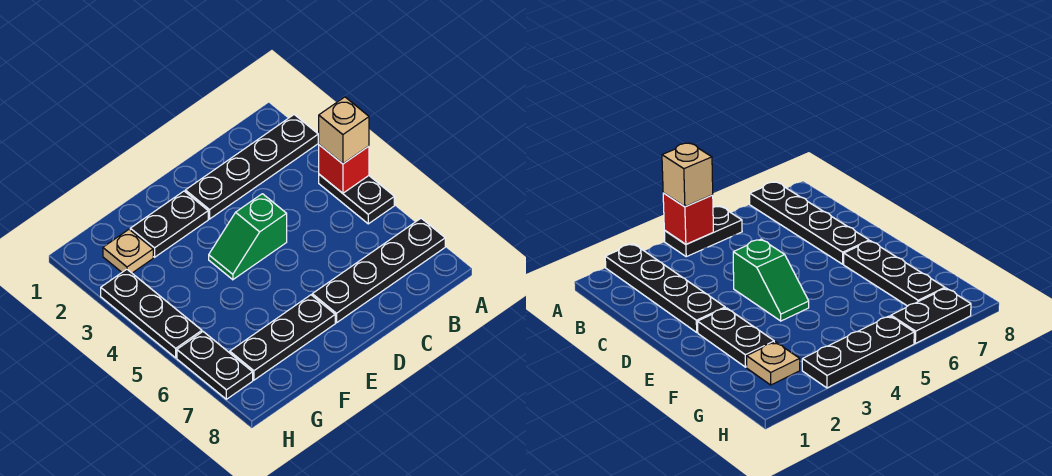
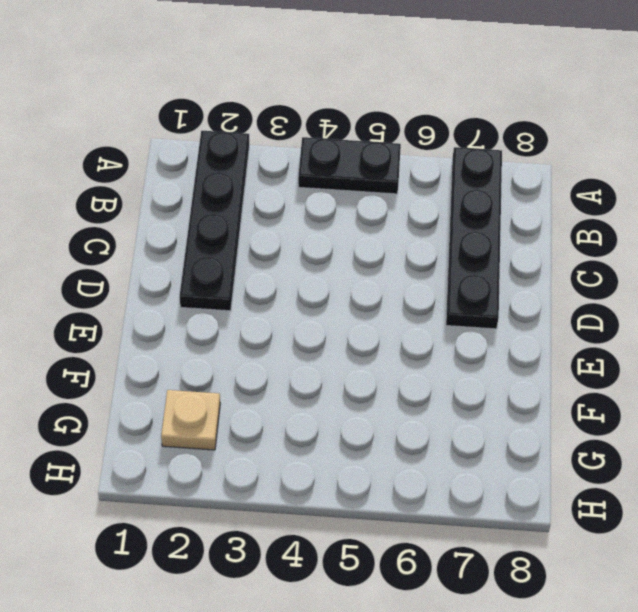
none -> green 1x2 slope [209,194,287,280]
none -> black 1x2 plate [130,191,208,257]

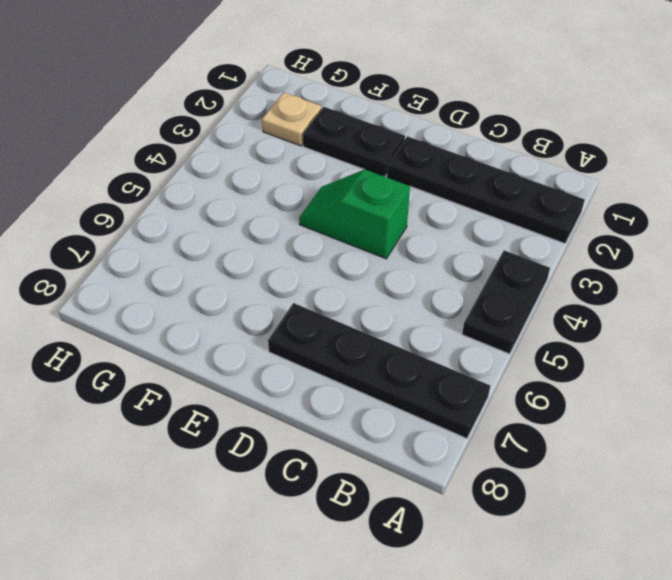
none -> black 1x3 plate [230,295,335,380]
none -> black 1x3 plate [101,269,202,358]

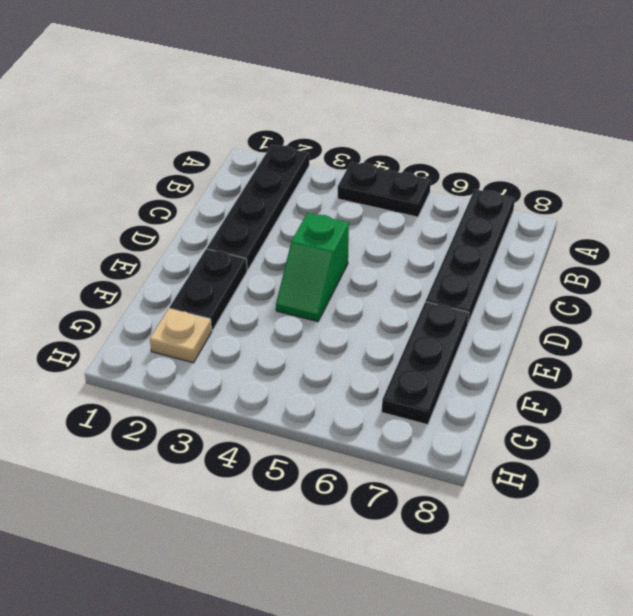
none -> black 1x3 plate [101,269,202,358]
none -> black 1x2 plate [177,332,253,399]

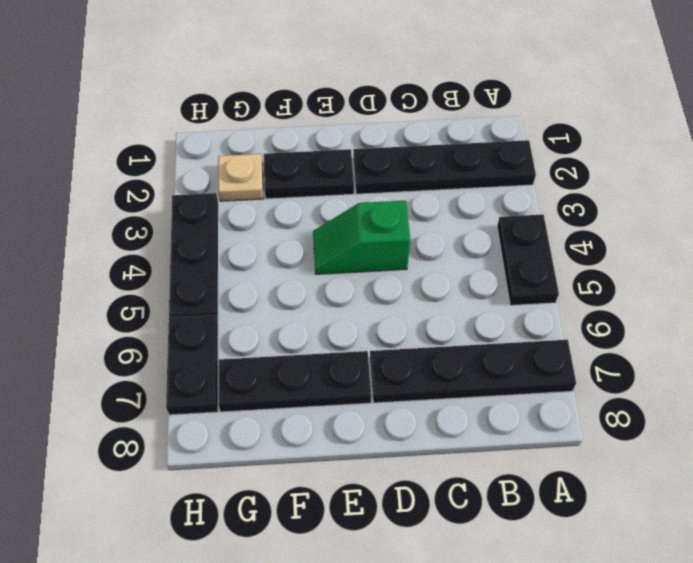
none -> red 1x1 brick [319,145,369,193]
none -> tan 1x1 brick [318,97,369,164]

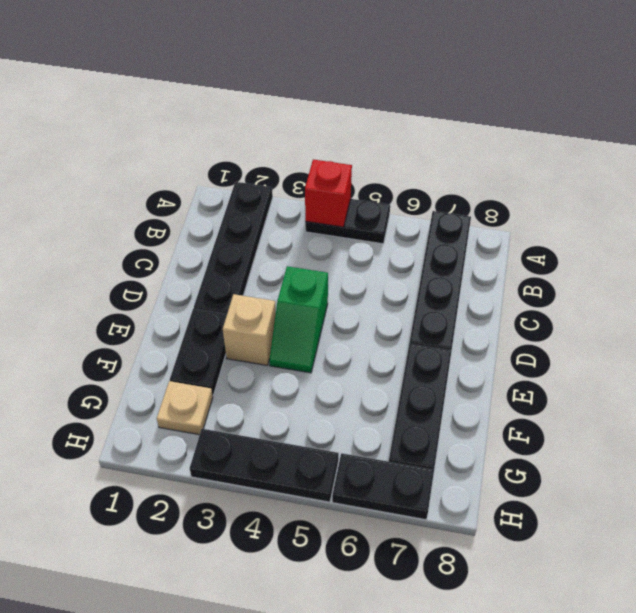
tan 1x1 brick [223,294,276,365] -> tan 1x1 brick moved to [318,97,369,164]

